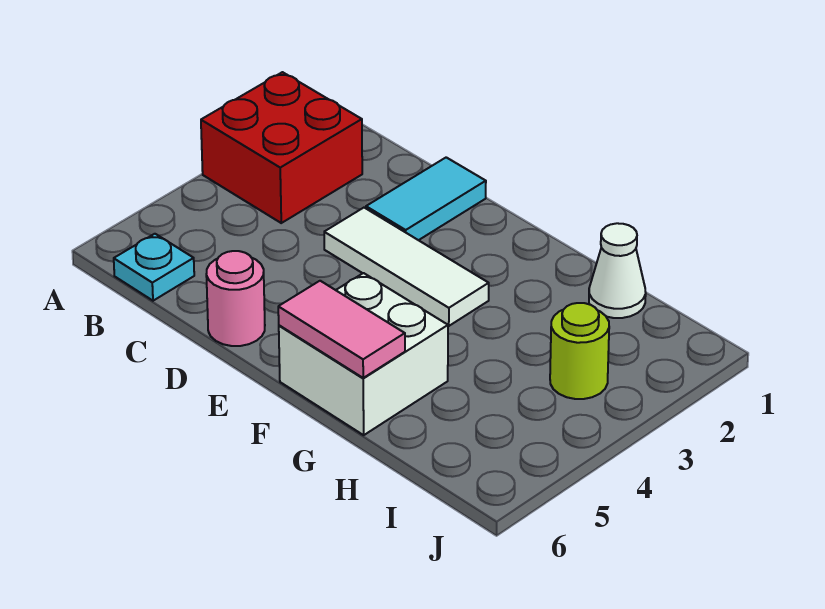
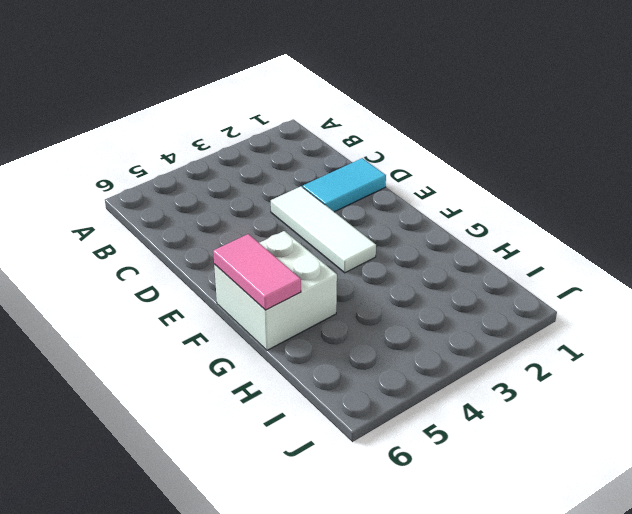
none -> red 2x2 brick [201,72,362,223]
none -> cyan 1x1 plate [114,234,194,301]

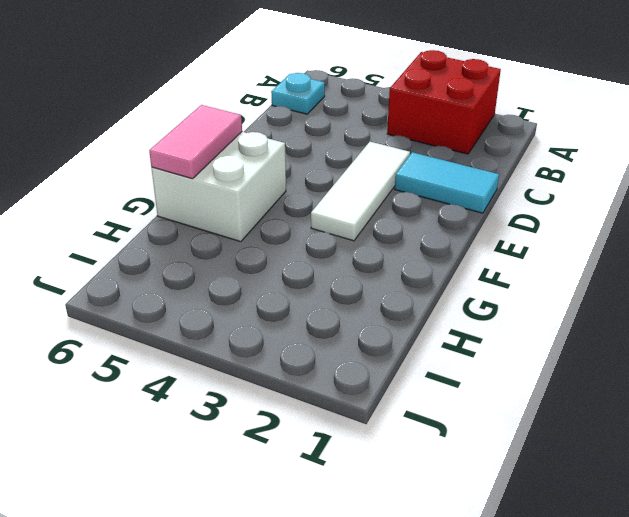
none -> pink 1x1 round brick [206,251,265,346]
none -> white 1x1 cone [589,223,646,318]

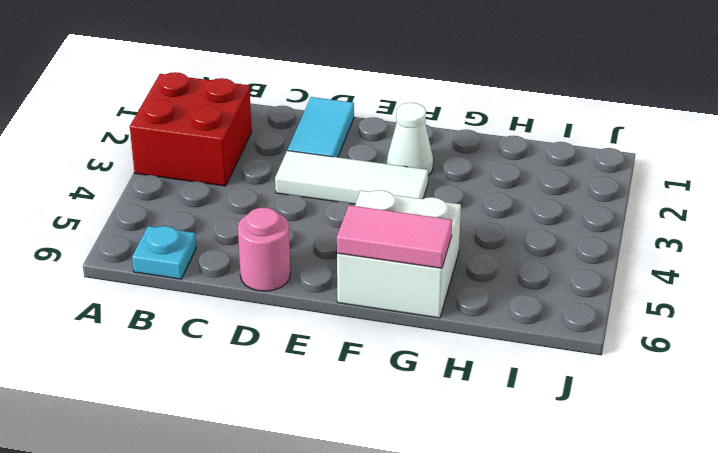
white 1x1 cone [387,103,433,175] -> white 1x1 cone moved to [589,223,646,318]
none -> lime 1x1 round brick [550,303,609,399]

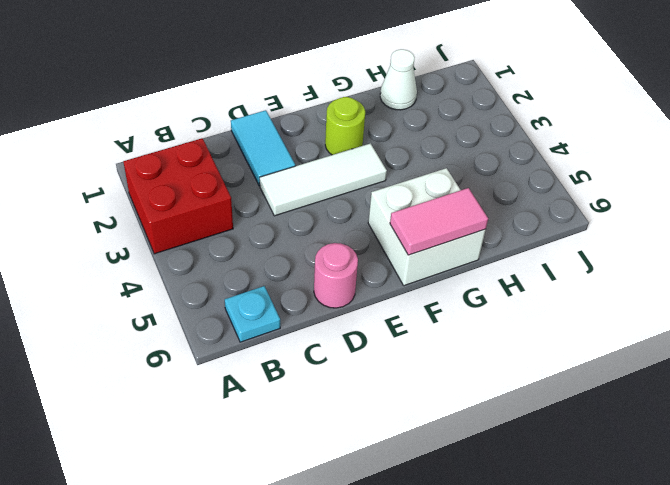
lime 1x1 round brick [325,97,365,155] -> lime 1x1 round brick moved to [550,303,609,399]

